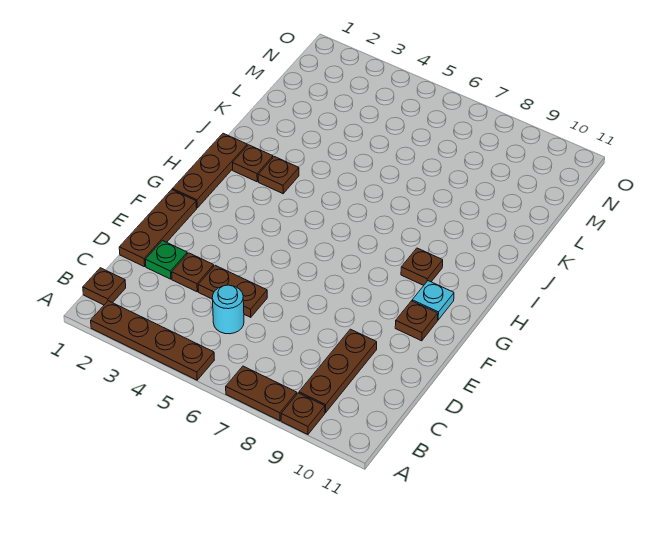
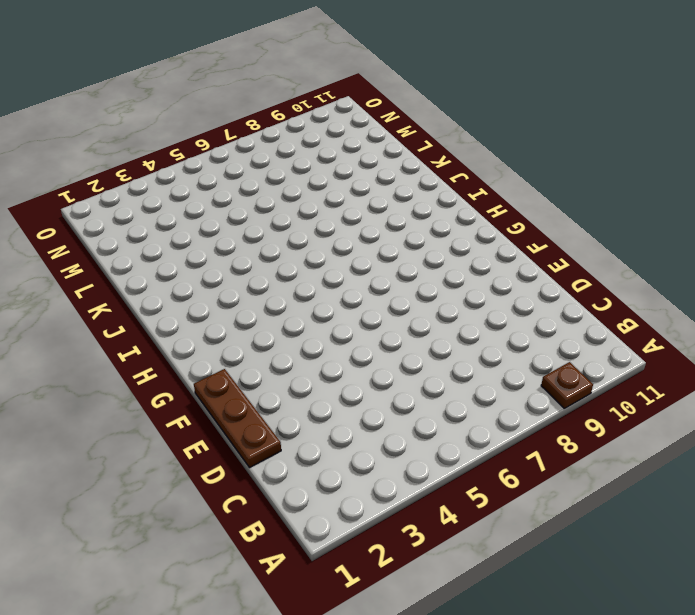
none -> brown 1x4 plate [91,301,214,380]
none -> brown 1x2 plate [226,366,297,421]
none -> brown 1x1 plate [83,268,126,305]

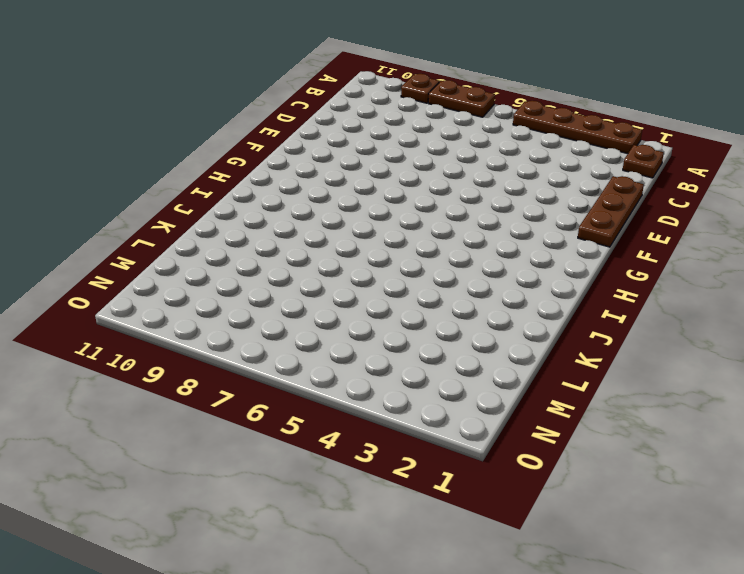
none -> brown 1x3 plate [299,329,377,413]
none -> cyan 1x1 round brick [212,285,244,334]
none -> green 1x1 plate [145,241,187,279]

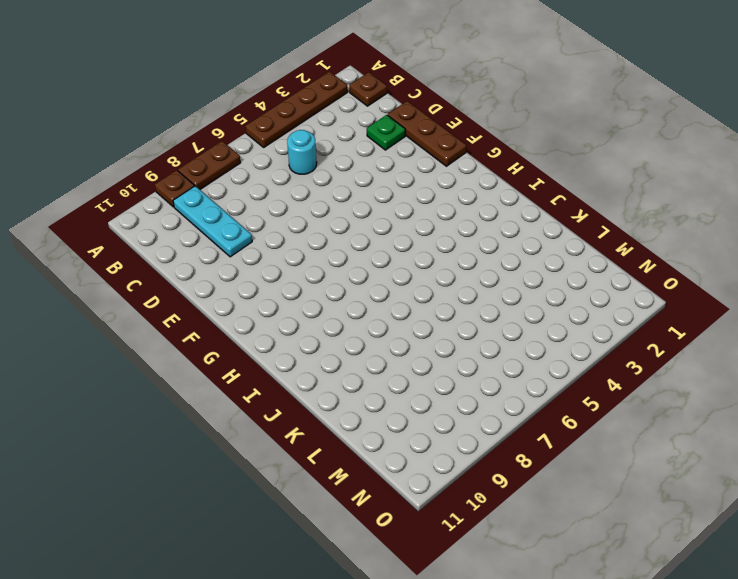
cyan 1x3 plate [173,186,252,257] -> brown 1x3 plate [299,329,377,413]
none -> brown 1x1 plate [172,253,214,292]
none -> brown 1x2 plate [198,265,267,317]
none -> brown 1x1 plate [395,301,438,341]

